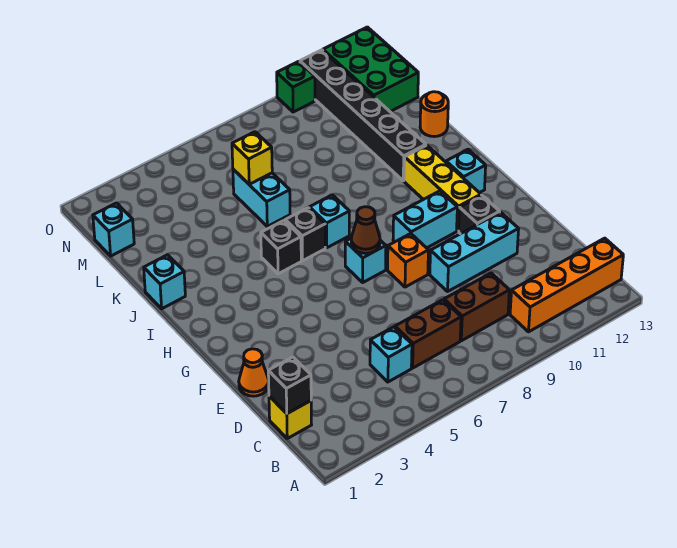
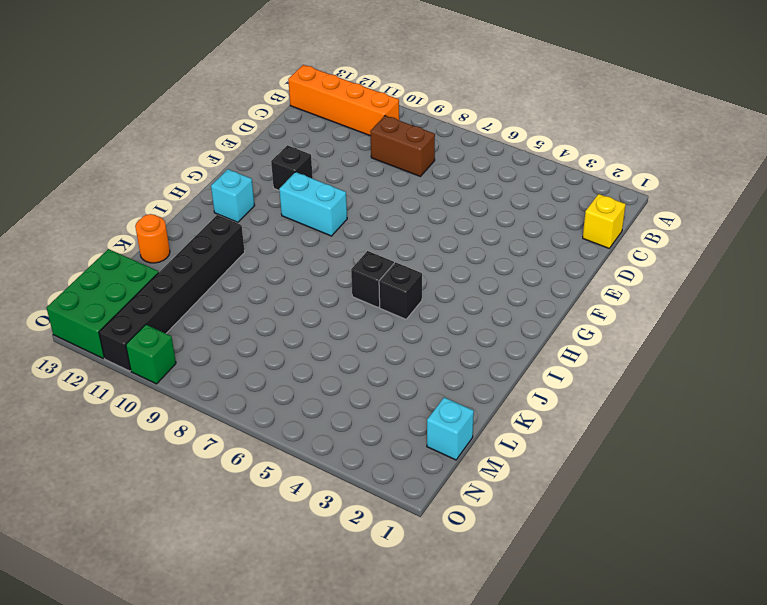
none -> cyan 1x1 brick [370,327,412,382]
none -> brown 1x2 brick [395,300,461,368]
none -> orange 1x1 cone [239,349,269,396]

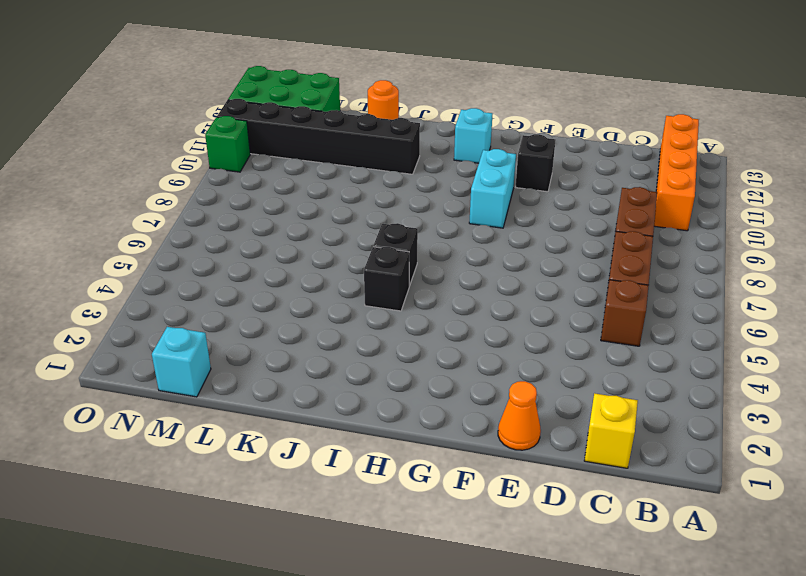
brown 1x1 brick [601,280,649,346] -> cyan 1x1 brick [370,327,412,382]
none -> cyan 1x3 brick [430,212,519,291]
none -> orange 1x1 brick [388,234,428,287]
none -> cyan 1x1 brick [345,239,386,282]

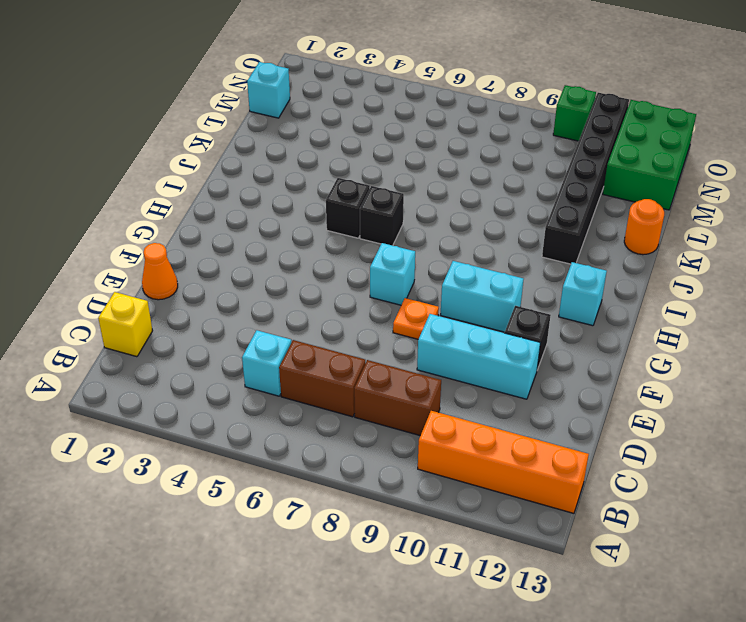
orange 1x1 plate [393,298,439,339] -> orange 1x1 brick [388,234,428,287]
none -> yellow 1x3 brick [404,145,481,231]
none -> cyan 1x1 brick [309,195,349,248]
none -> cyan 1x1 brick [144,255,185,309]

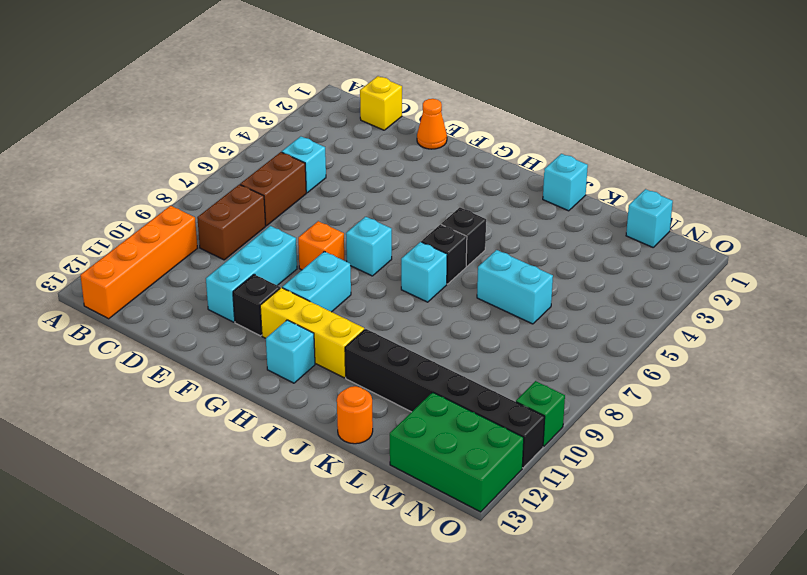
none -> black 1x1 brick [268,357,311,414]
none -> brown 1x1 cone [351,207,380,253]
none -> yellow 1x1 brick [232,132,272,184]

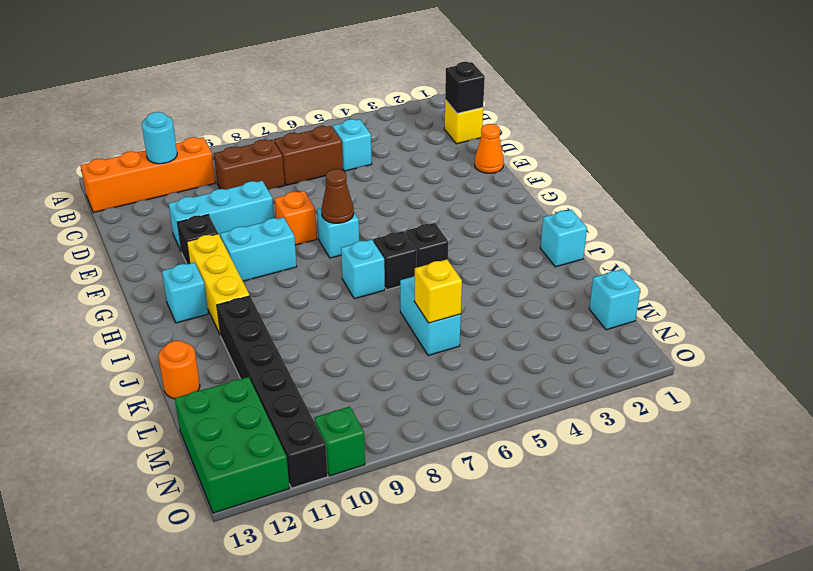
cyan 1x1 round brick [142,112,177,164] -> none

